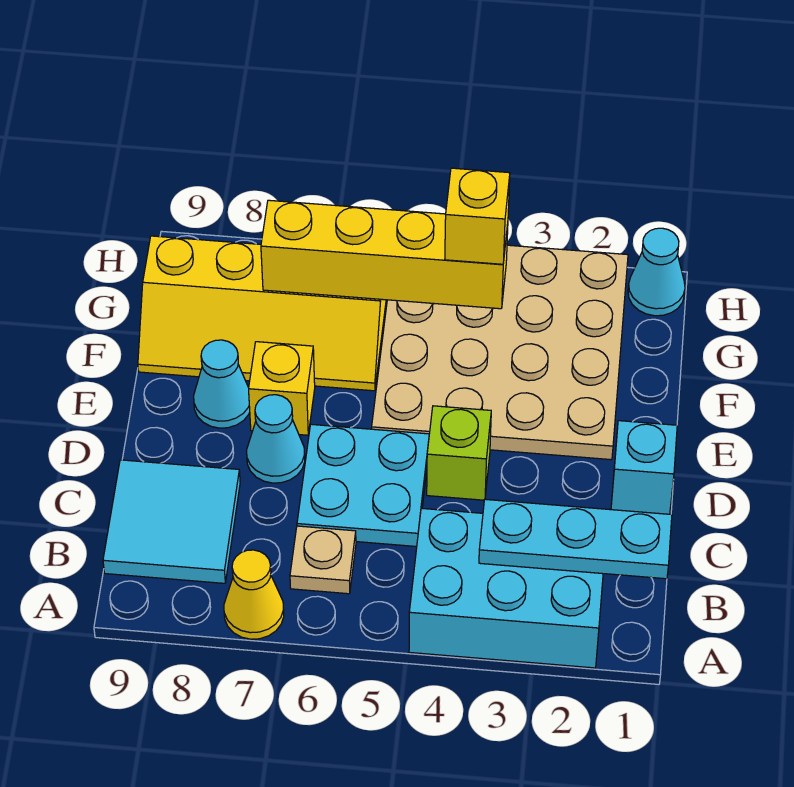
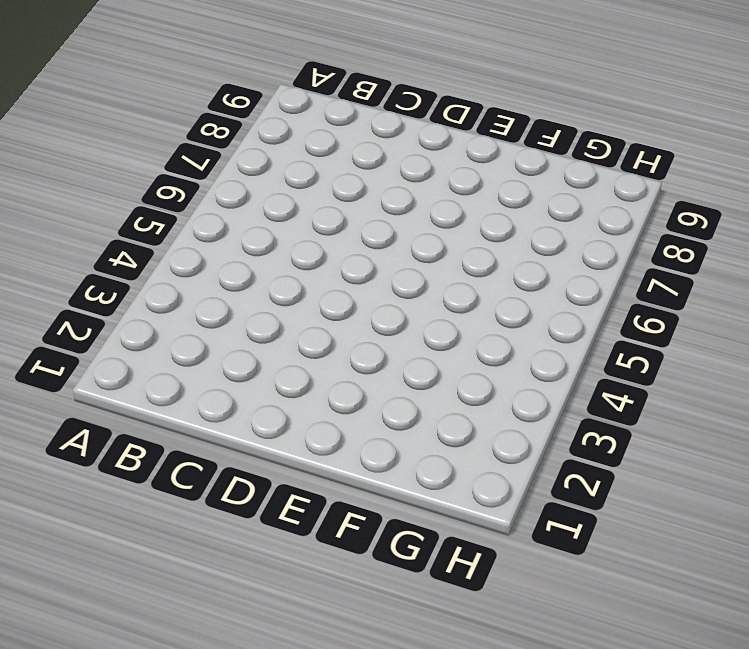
none -> cyan 2x3 brick [409,508,603,668]
none -> yellow 1x1 cone [224,550,284,639]
none -> tan 1x1 plate [290,526,356,594]

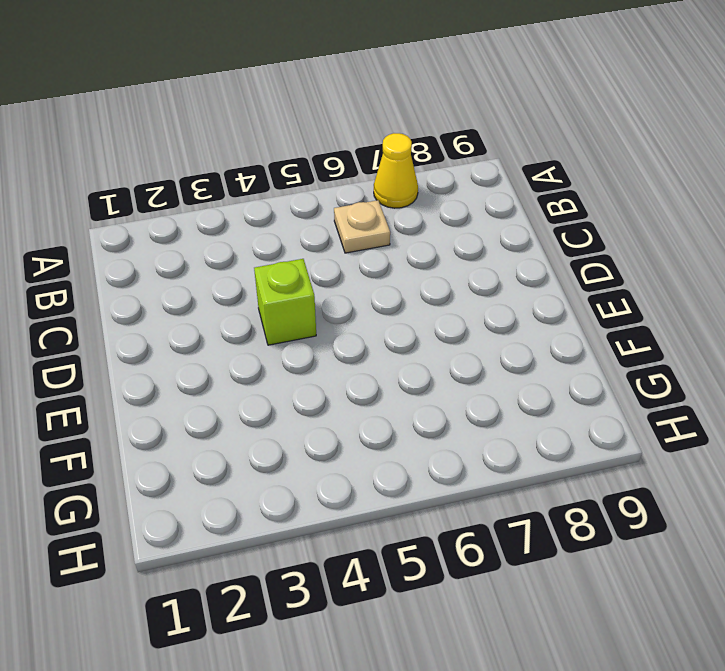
none -> cyan 2x3 brick [409,508,603,668]
none -> cyan 2x2 tile [103,460,240,583]
none -> cyan 2x2 plate [297,424,429,547]

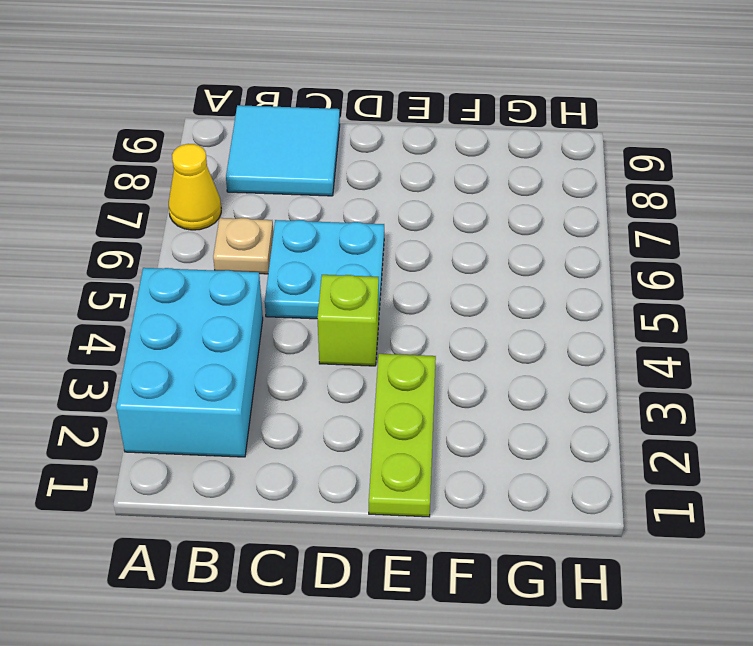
lime 1x3 plate [369,354,436,517] -> tan 4x4 plate [372,245,628,460]
none -> cyan 1x1 brick [611,421,677,514]
none -> cyan 1x1 cone [247,395,305,483]
none -> yellow 1x1 brick [249,342,315,435]

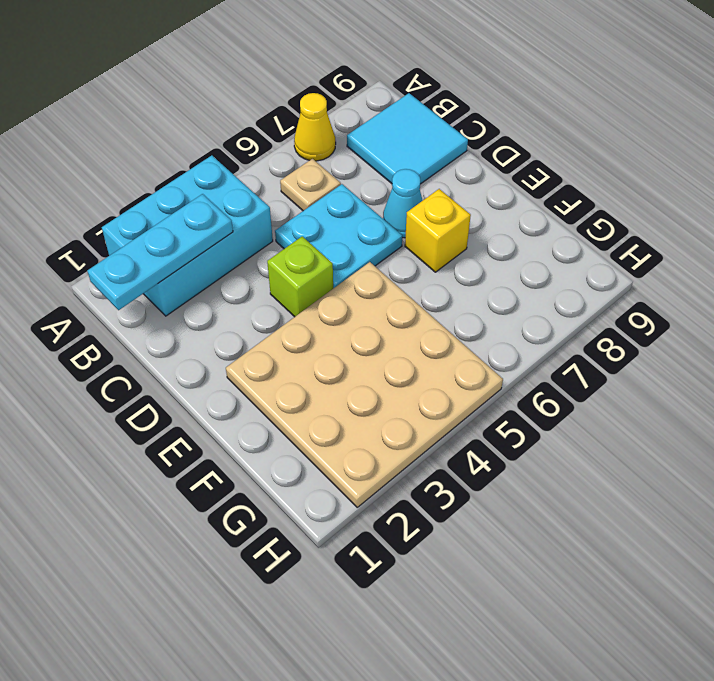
none -> cyan 1x1 brick [611,421,677,514]
none -> cyan 1x1 cone [194,340,250,428]
none -> yellow 2x4 slope [138,236,386,391]

